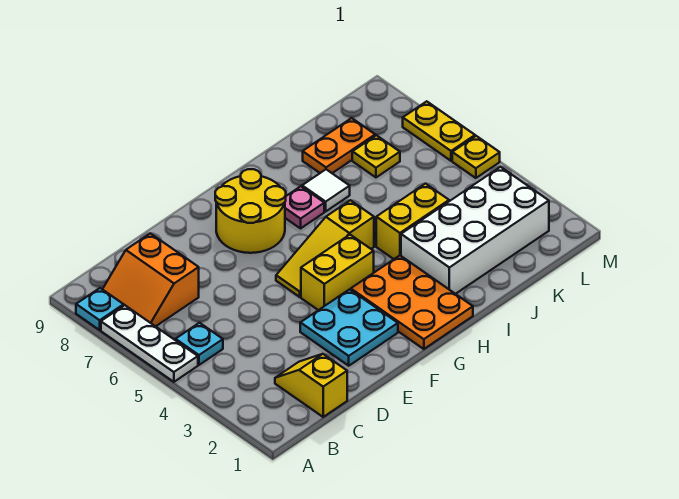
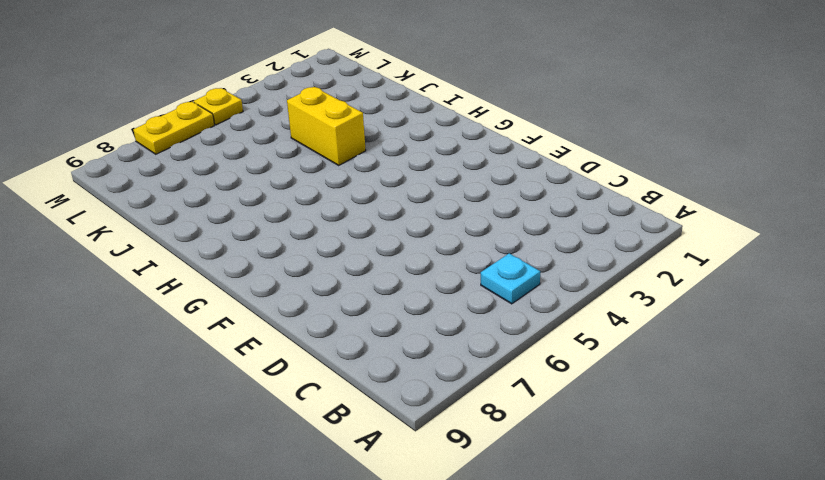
none -> white 1x3 plate [101,305,198,382]
none -> cyan 1x1 plate [76,288,124,330]
none -> orange 2x2 slope [103,233,199,326]

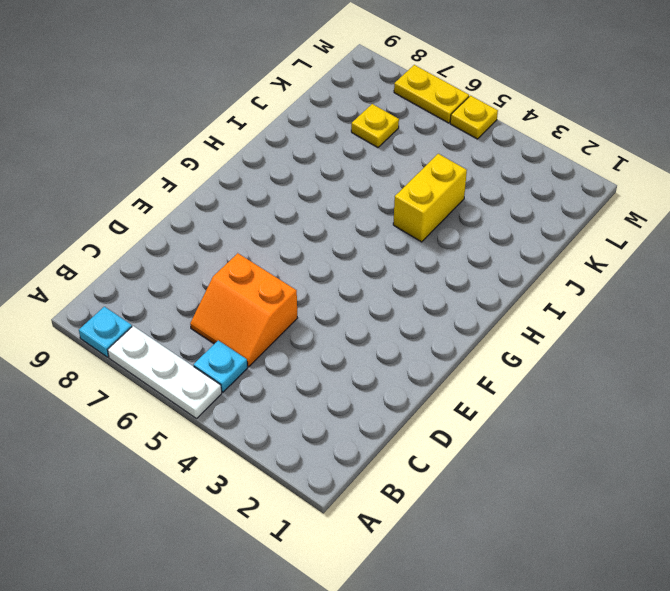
orange 2x2 slope [190,253,297,367] -> orange 2x2 slope moved to [103,233,199,326]
none -> yellow 1x2 slope [275,354,347,417]
none -> cyan 2x2 plate [300,289,398,366]
none -> yellow 1x2 brick [301,235,374,310]

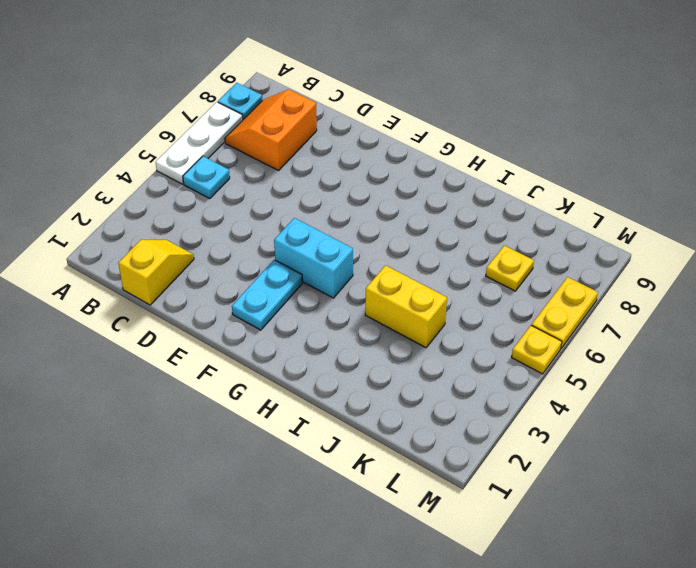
cyan 1x2 plate [232,260,303,330] -> cyan 2x2 plate [300,289,398,366]
cyan 1x2 brick [274,218,353,298] -> yellow 1x2 brick [301,235,374,310]
none -> yellow 1x3 slope [276,200,374,297]
none -> yellow 2x2 round brick [215,169,286,253]
none -> orange 2x3 plate [351,256,473,349]

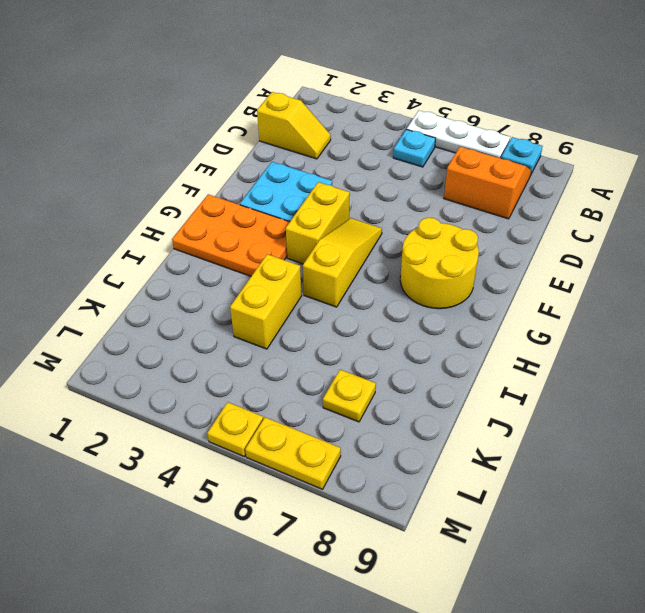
none -> pink 1x1 plate [285,186,324,228]
none -> white 2x4 brick [401,167,549,294]
none -> white 1x1 tile [302,169,350,211]

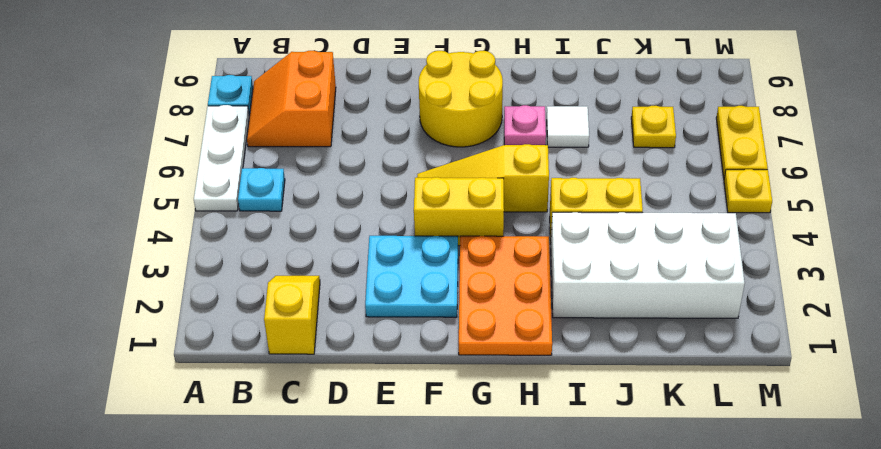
none -> orange 1x2 plate [303,118,375,173]

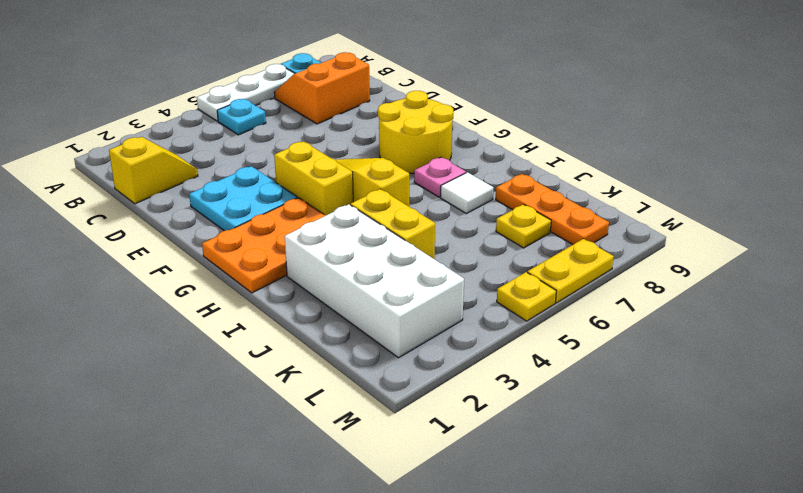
orange 1x3 plate [496,174,609,245] -> orange 1x2 plate [303,118,375,173]

